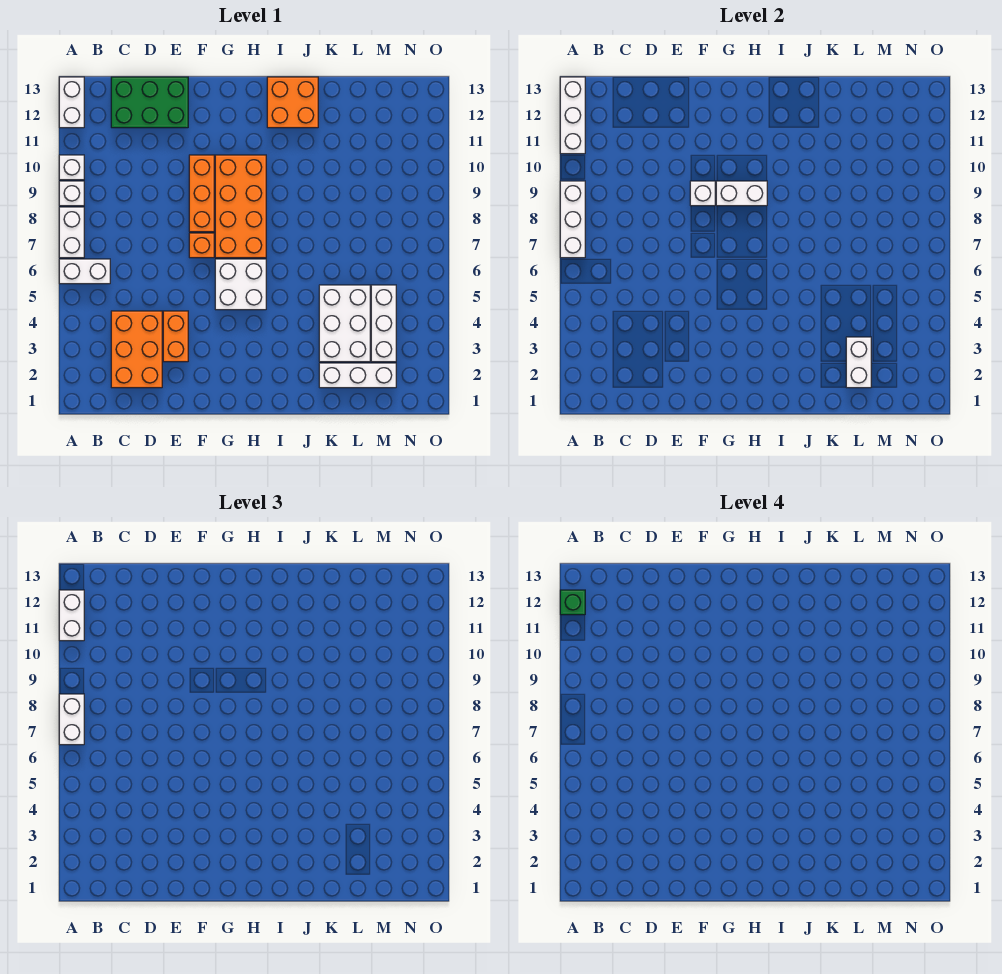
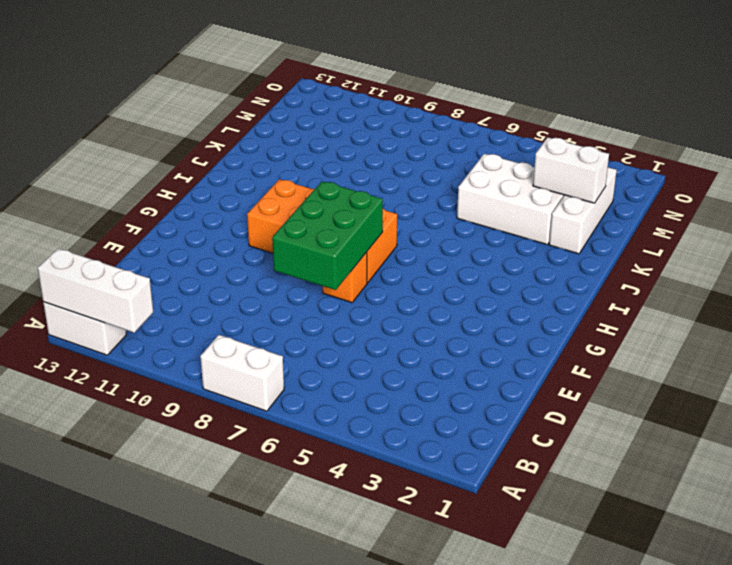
green 2x3 brick [272,181,383,290] -> green 2x3 brick moved to [111,77,188,128]
none -> white 1x2 brick [59,259,110,284]
none -> white 1x1 brick [59,181,84,206]
none -> white 1x1 brick [59,155,84,180]

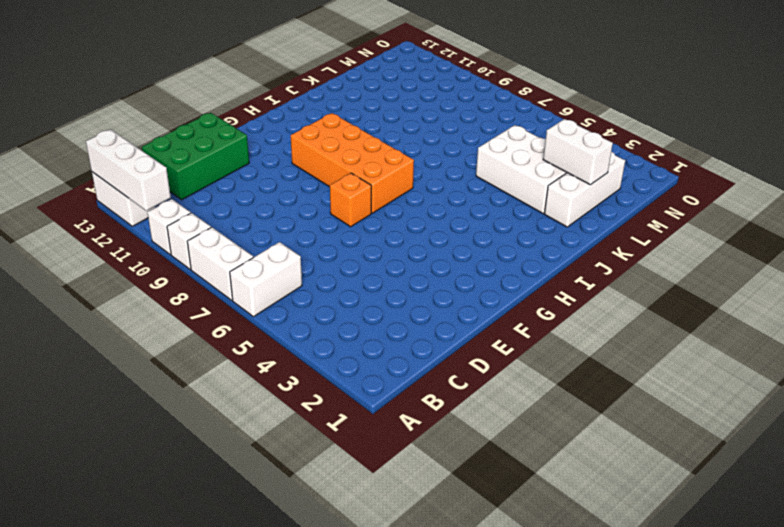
none -> orange 2x3 brick [111,311,162,388]
none -> orange 1x2 brick [163,311,188,362]
none -> orange 1x3 brick [189,155,214,232]

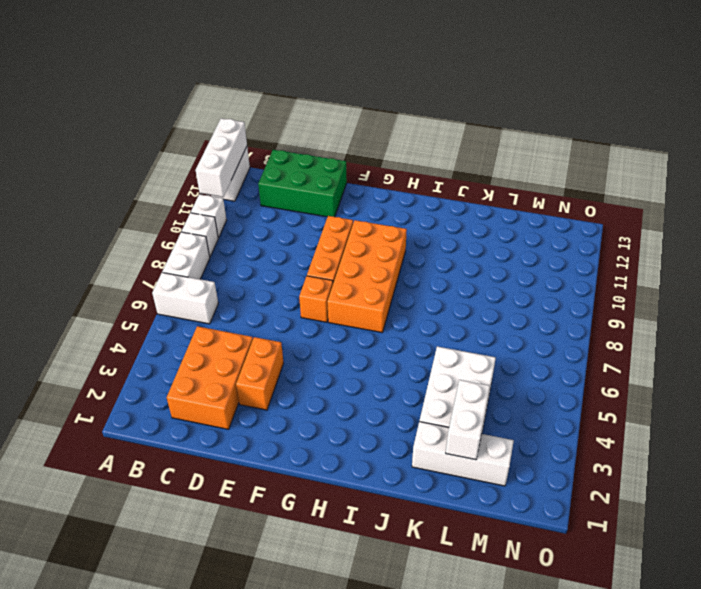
none -> white 2x2 brick [215,259,266,310]
none -> orange 2x2 brick [267,77,318,128]
none -> white 1x3 brick [371,285,396,362]

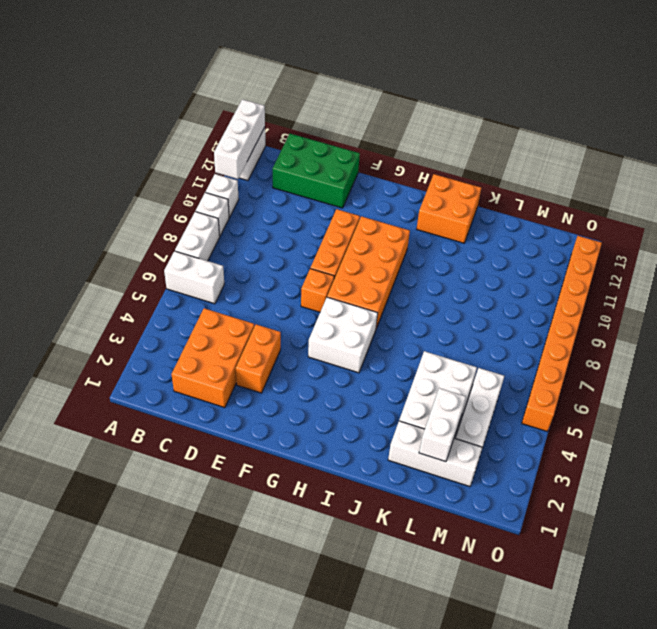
orange 1x8 brick [522,236,602,432] -> none
none -> white 1x3 brick [560,181,585,258]
none -> white 1x1 brick [690,181,715,206]
none -> white 1x2 brick [716,181,767,206]

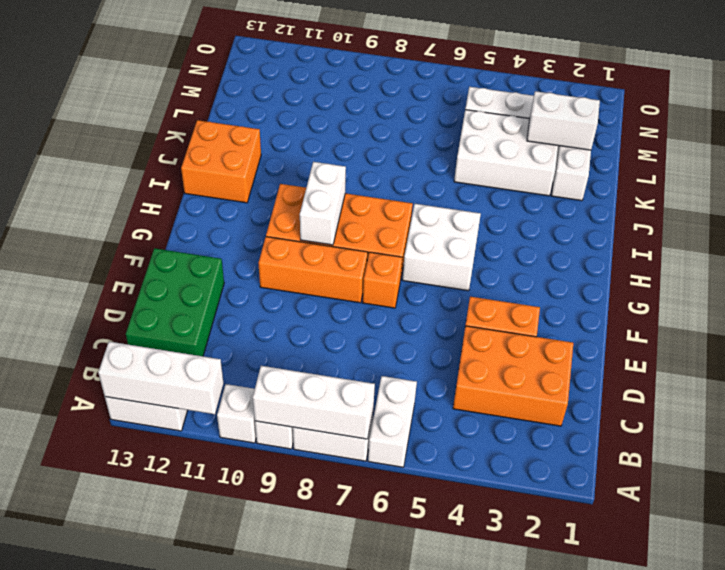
none -> white 1x1 brick [690,181,715,206]
none -> white 1x2 brick [59,694,84,745]
none -> white 1x2 brick [59,590,84,641]

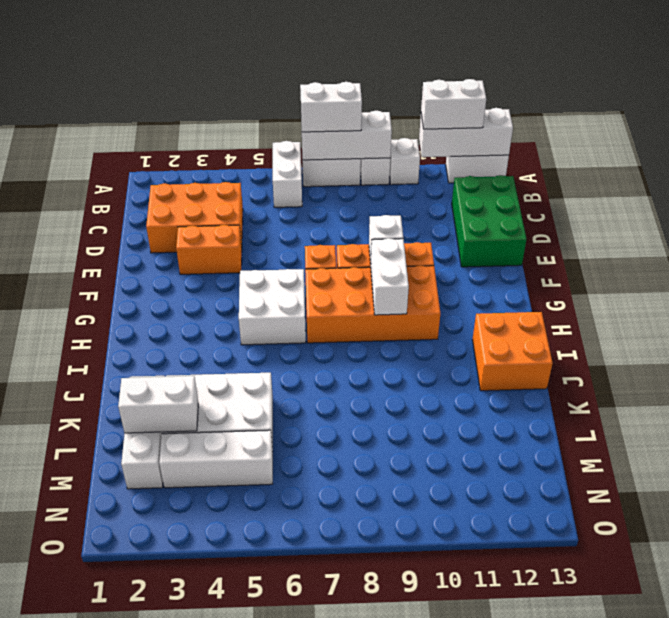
none -> green 1x1 brick [560,590,585,615]

